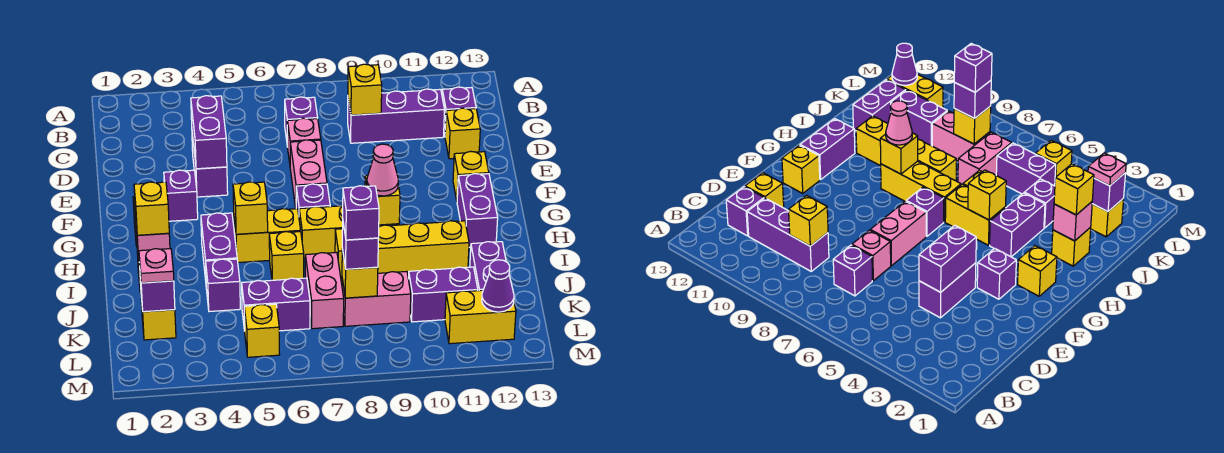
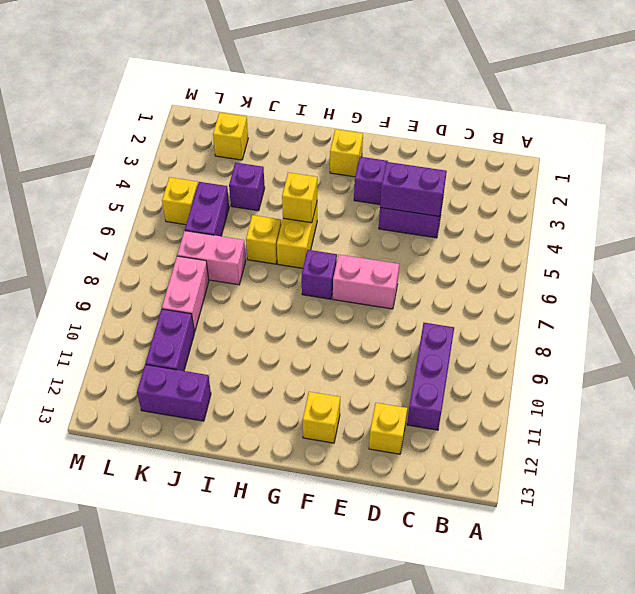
none -> purple 1x1 brick [285,97,318,147]
none -> purple 1x1 brick [442,87,476,135]
none -> pink 1x1 brick [287,118,321,163]
none -> purple 1x2 brick [457,174,498,247]

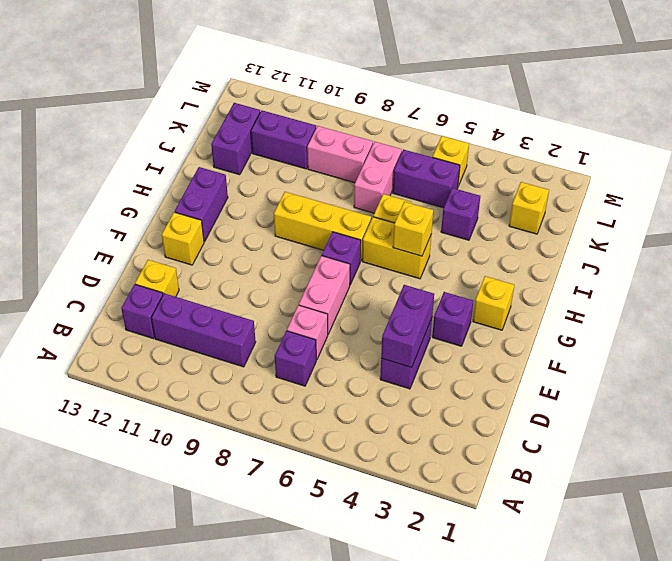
none -> purple 1x2 brick [201,213,237,280]
none -> yellow 1x1 brick [1052,227,1091,266]
none -> yellow 1x4 brick [335,221,469,279]
none -> yellow 1x2 brick [445,290,516,344]

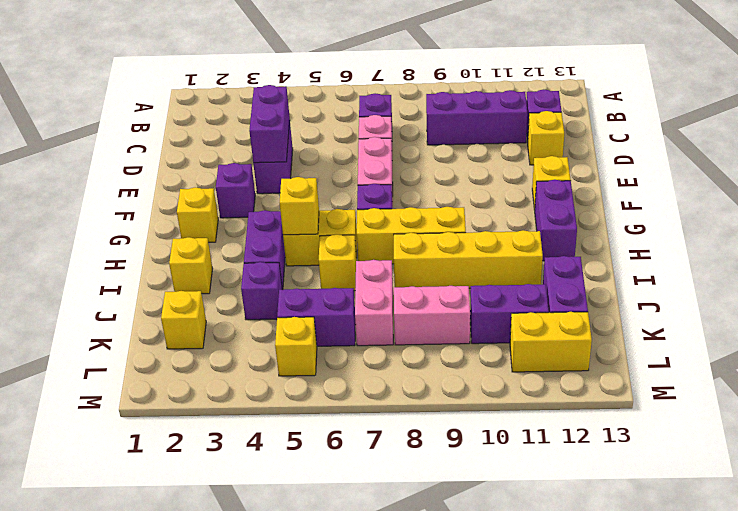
none -> yellow 1x1 brick [348,64,382,115]
none -> yellow 1x1 brick [365,175,400,225]
none -> pink 1x1 brick [136,225,170,264]
none -> purple 1x1 brick [140,273,175,312]

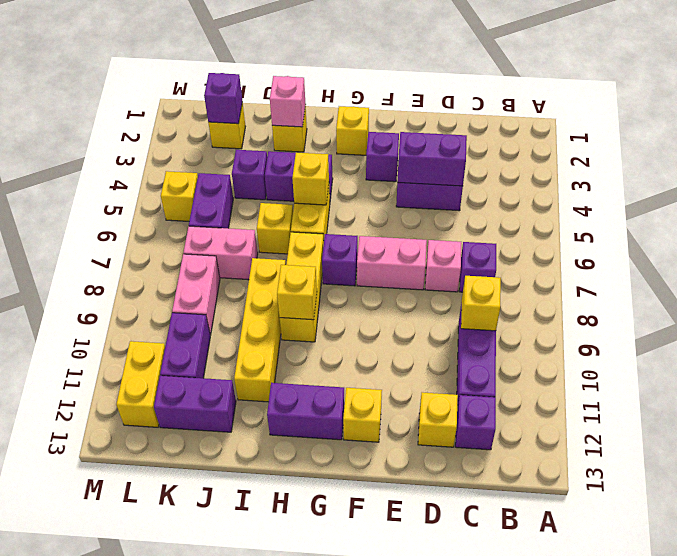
none -> yellow 1x1 brick [342,249,378,298]
none -> purple 1x1 cone [482,260,514,312]
none -> pink 1x1 cone [367,144,398,196]
none -> yellow 1x1 brick [134,182,169,235]

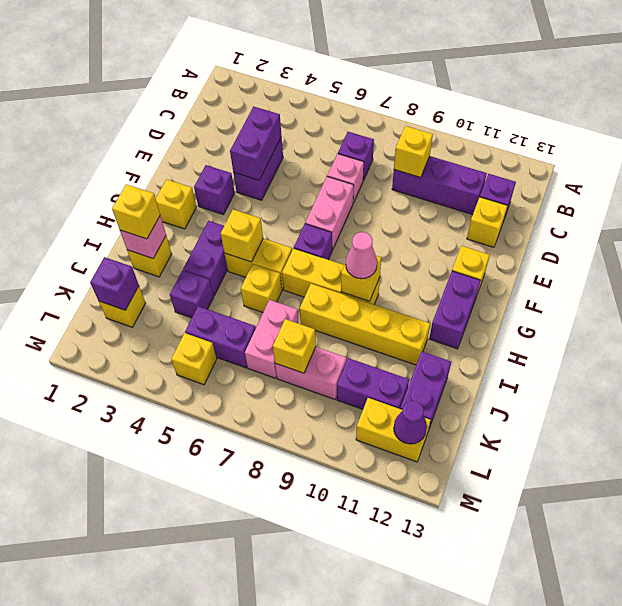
none -> pink 1x1 plate [139,249,174,283]
none -> purple 1x1 brick [342,224,378,269]
none -> purple 1x1 brick [343,186,379,240]

